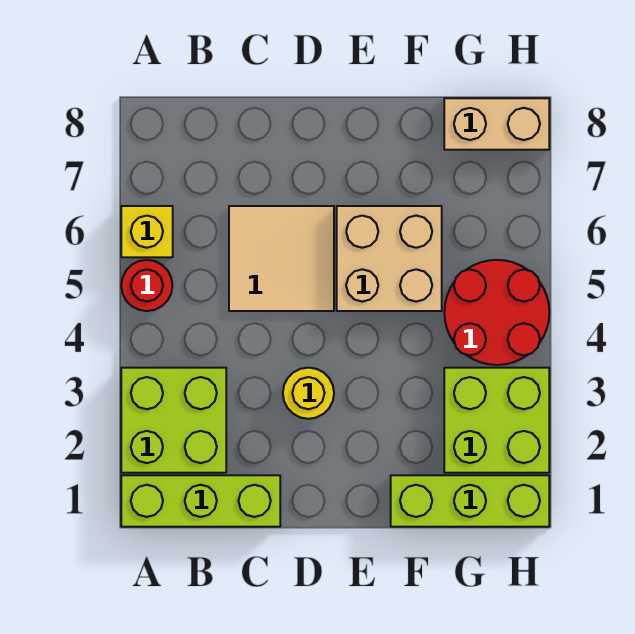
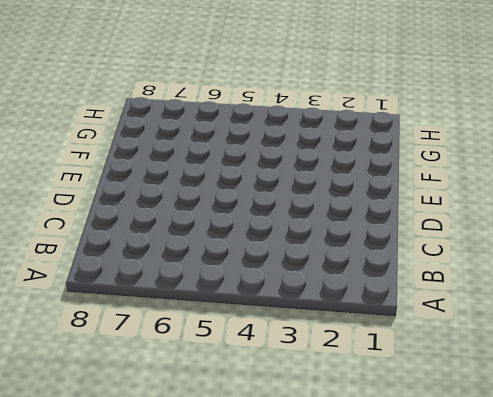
none -> lime 1x3 brick [121,475,280,527]
none -> lime 2x2 brick [121,368,226,473]

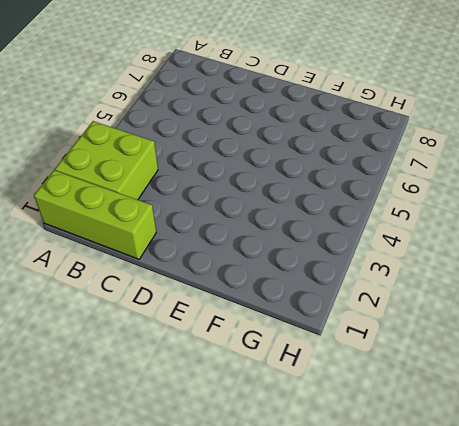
none -> red 1x1 round brick [121,260,172,311]
none -> yellow 1x1 brick [121,206,173,257]

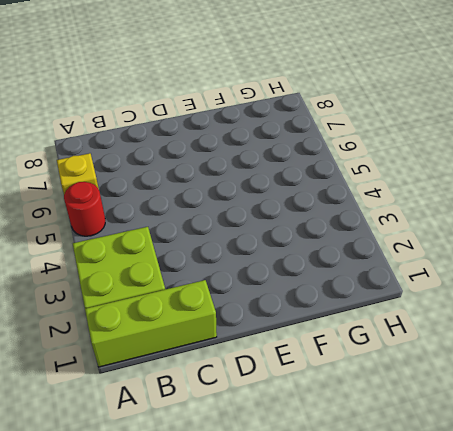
none -> tan 2x2 tile [229,206,334,311]
none -> yellow 1x1 round brick [283,368,334,419]

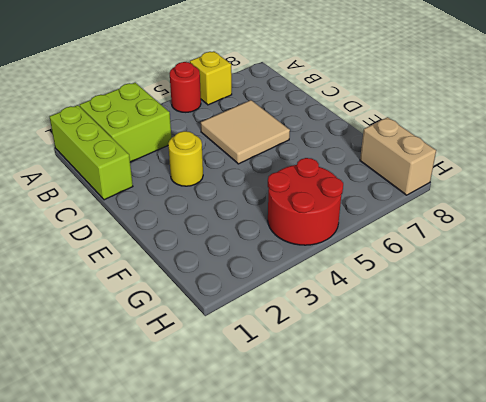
none -> tan 2x2 brick [337,206,442,311]
none -> lime 1x3 brick [391,475,549,527]

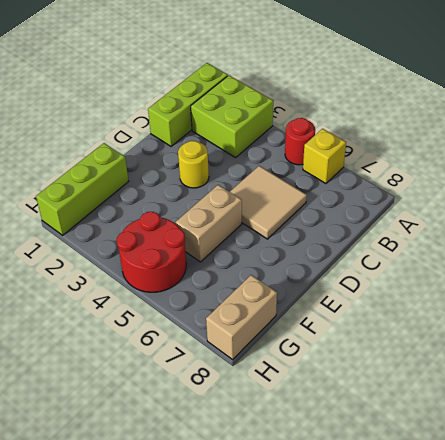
tan 1x2 brick [175,185,242,262] -> tan 2x2 brick [337,206,442,311]
none -> lime 2x2 brick [444,368,549,473]

